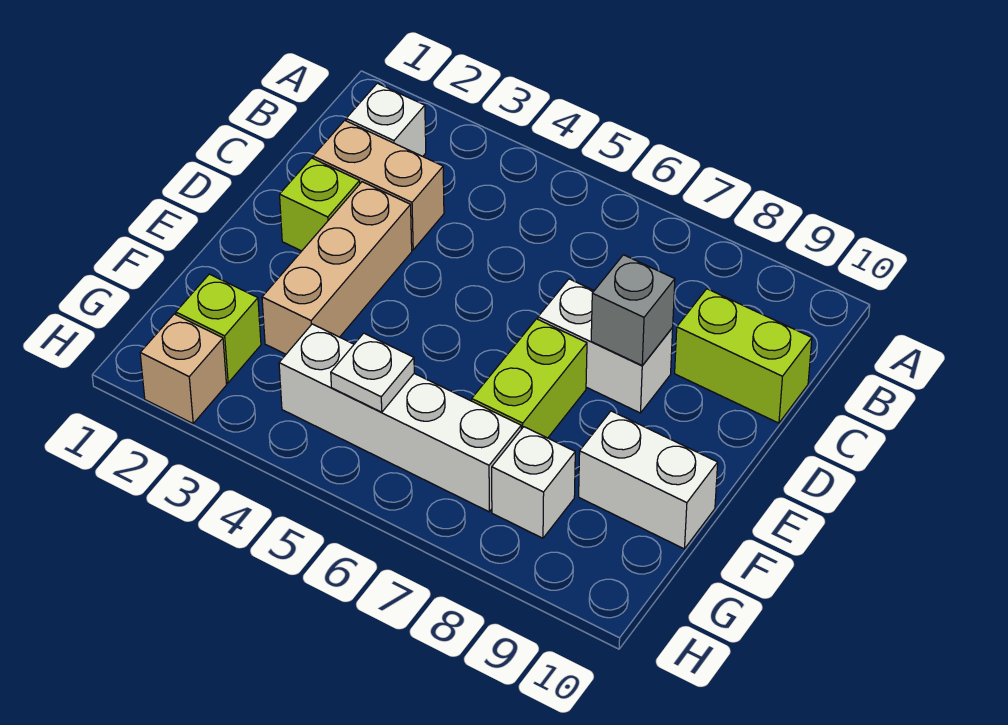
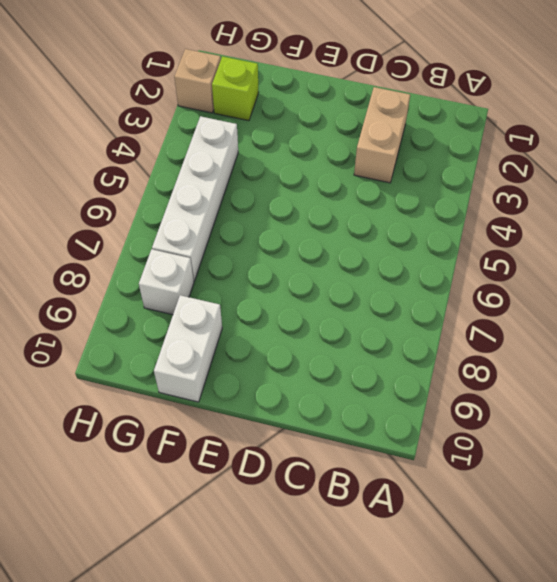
none -> white 1x1 brick [346,83,426,156]
none -> lime 1x2 brick [675,289,812,423]
none -> lime 1x1 brick [280,158,360,251]

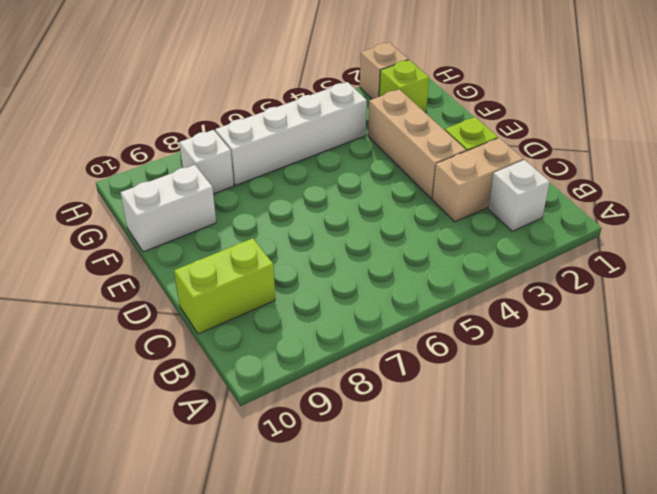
none -> white 1x2 brick [538,279,673,413]
none -> lime 1x2 brick [472,319,587,438]
none -> grey 1x1 brick [591,255,675,365]

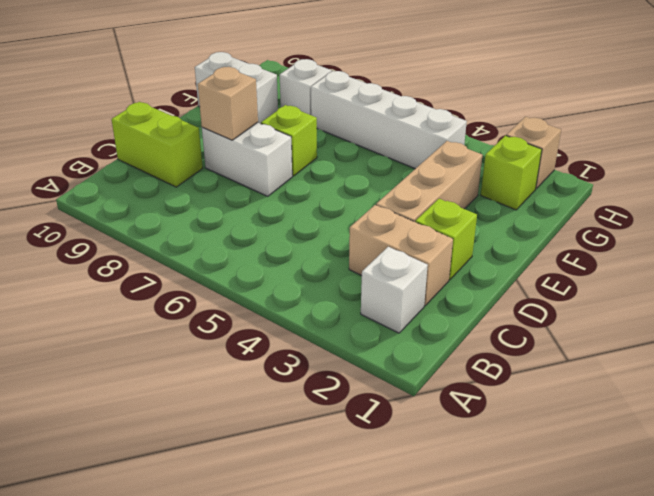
tan 1x1 brick [198,67,258,140] -> grey 1x1 brick [591,255,675,365]
lime 1x1 brick [261,105,317,176] -> lime 1x2 brick [472,319,587,438]
none -> white 1x1 plate [331,333,414,412]

